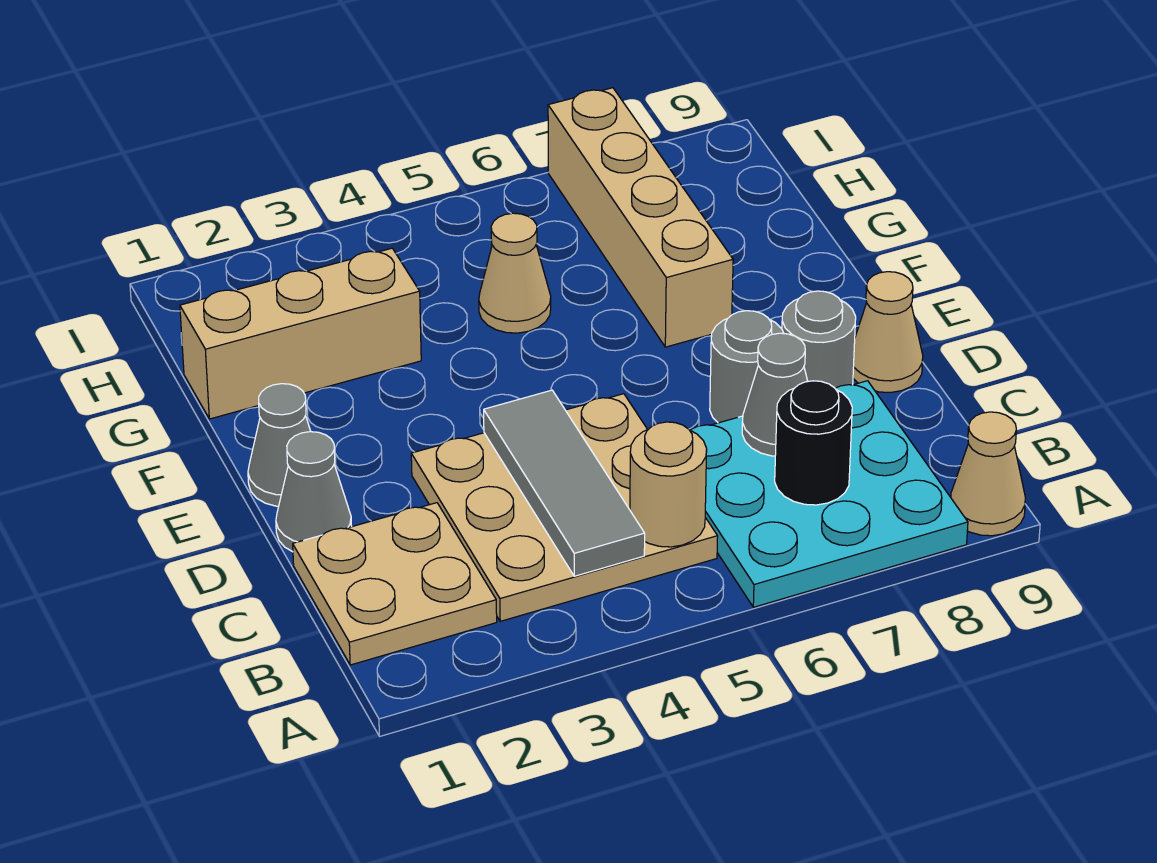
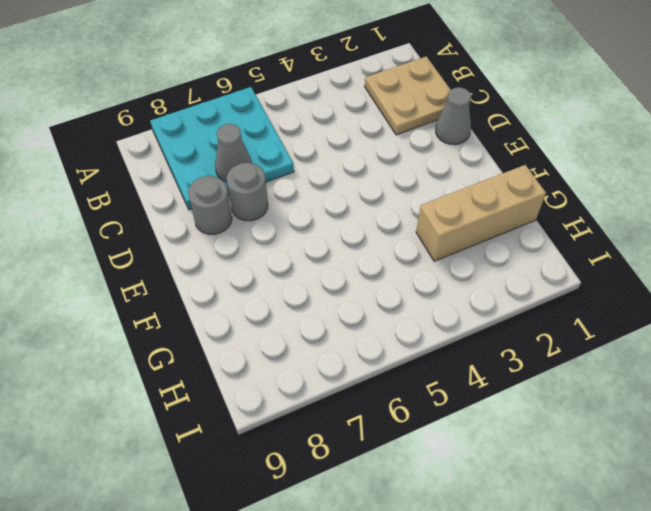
none -> tan 1x1 cone [951,412,1025,536]
none -> tan 3x3 plate [411,394,718,621]
none -> tan 1x1 cone [853,272,923,393]

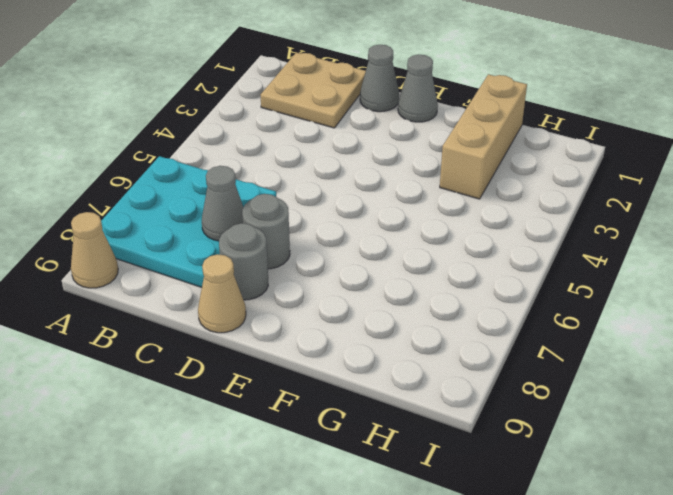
none -> tan 3x3 plate [411,394,718,621]
none -> tan 1x4 brick [548,88,733,347]
none -> tan 1x1 cone [479,213,551,333]

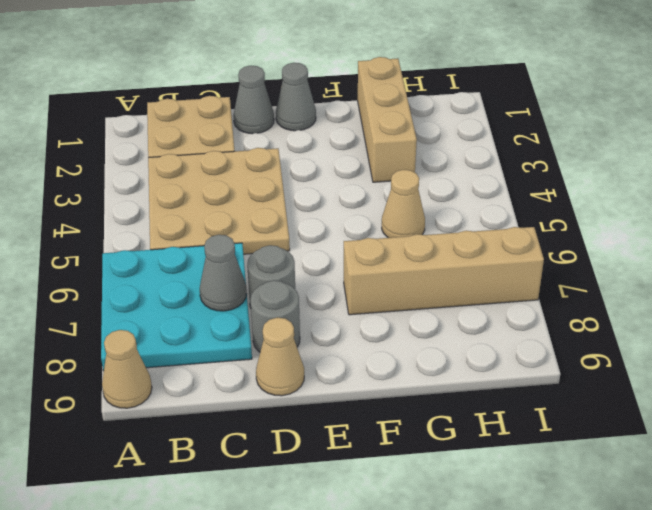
none -> grey 1x3 tile [484,390,645,576]
none -> tan 1x1 round brick [630,422,707,547]
none -> black 1x1 round brick [775,381,852,505]

